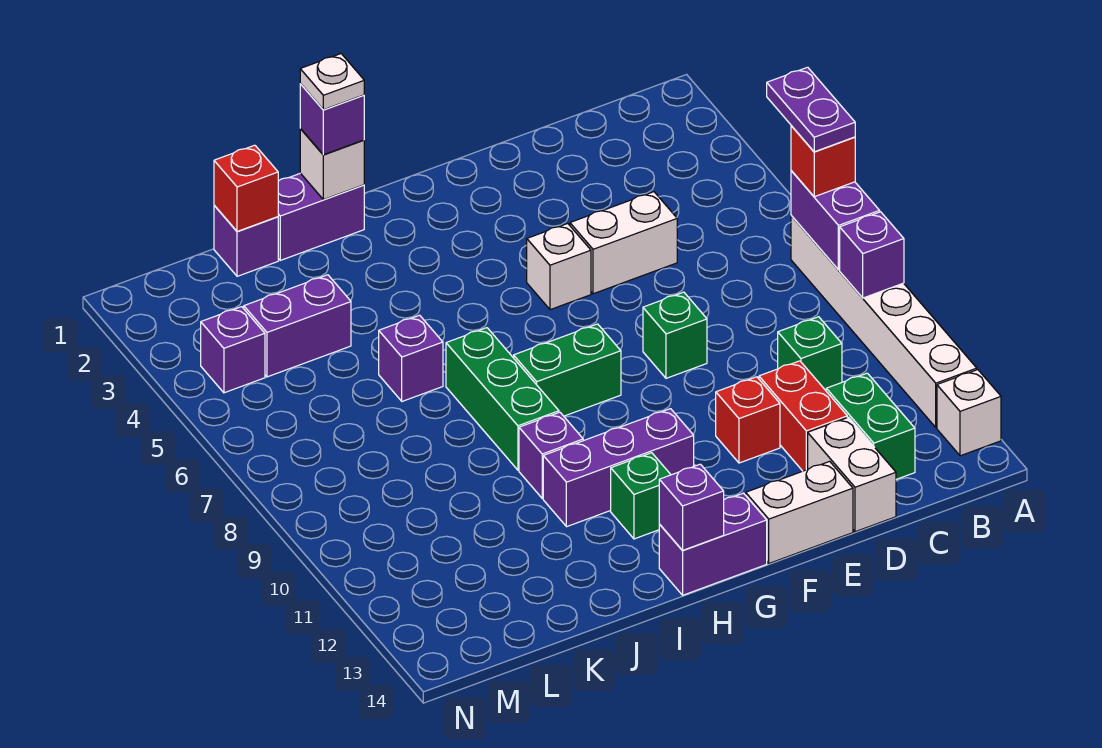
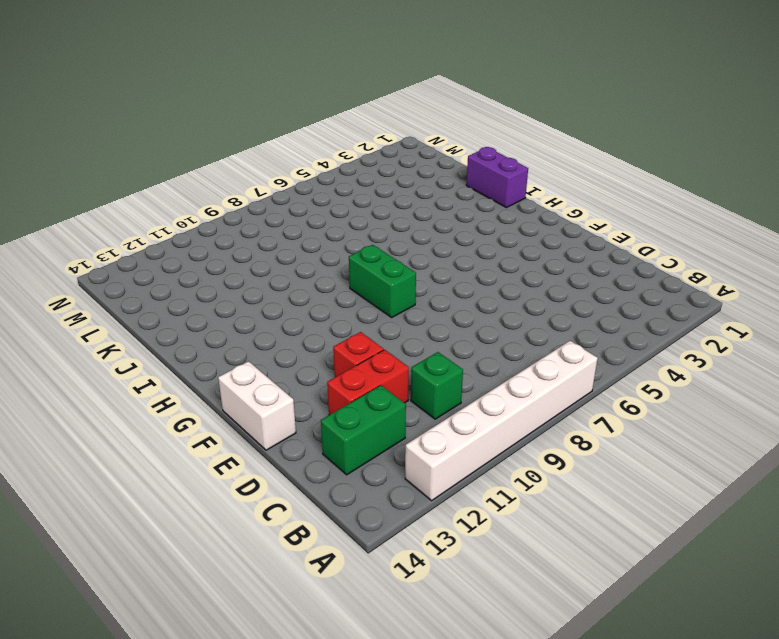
none -> white 1x1 brick [937,370,1001,456]
none -> white 1x2 brick [570,192,677,294]
none -> white 1x2 brick [808,417,896,532]
none -> green 1x1 brick [643,292,707,378]

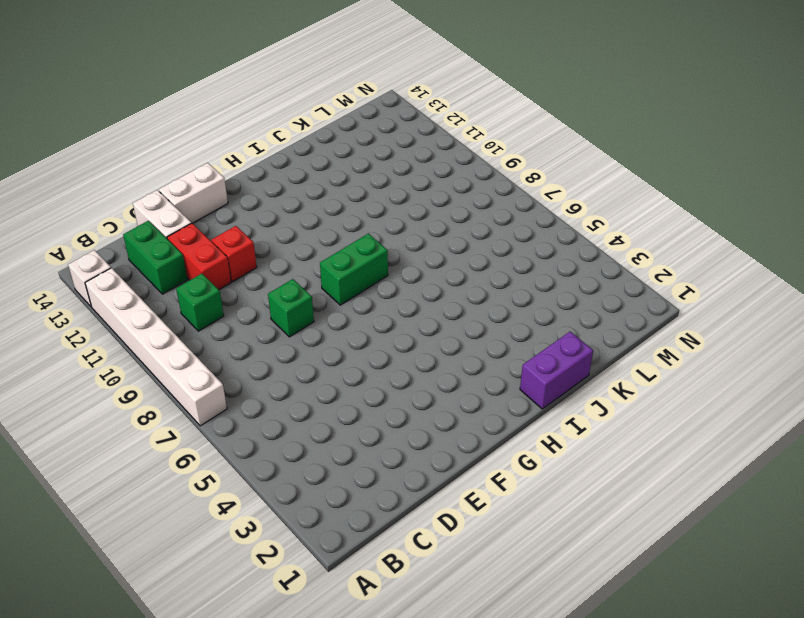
none -> white 1x2 brick [570,192,677,294]
none -> white 1x1 brick [527,224,591,310]
none -> purple 1x3 brick [543,409,694,527]
none -> purple 1x2 brick [659,493,767,595]

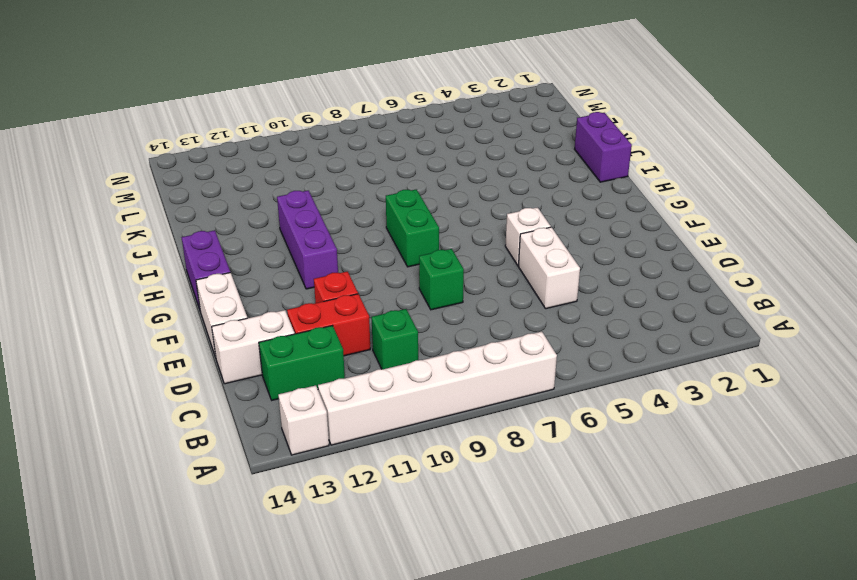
none -> green 1x1 brick [611,453,671,539]
none -> green 1x3 brick [446,328,559,470]
none -> purple 1x1 brick [519,412,583,498]
none -> purple 1x1 brick [379,315,443,401]

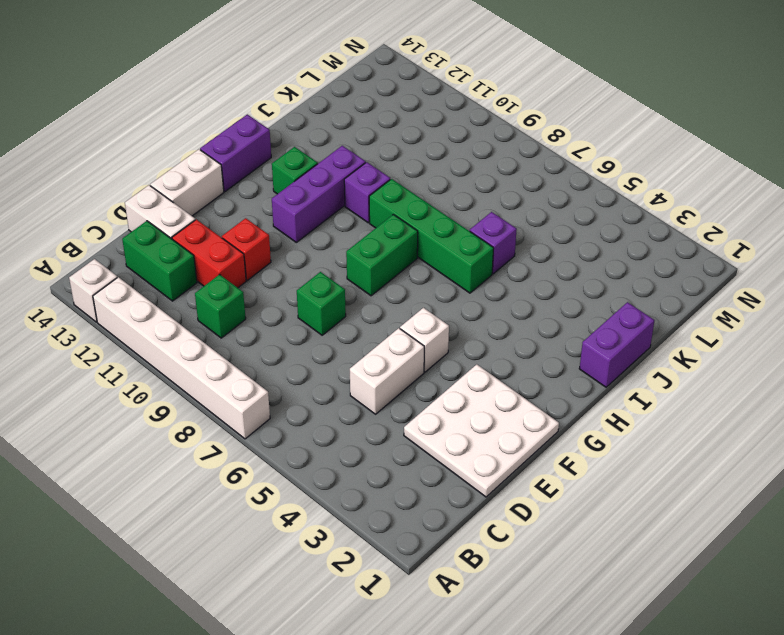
white 3x3 plate [404,364,559,497] -> none
green 1x4 brick [369,179,494,293] -> green 1x3 brick [446,328,559,470]
none -> purple 1x1 brick [214,205,278,276]
none -> purple 1x2 brick [244,275,351,377]
none -> purple 1x1 brick [201,307,265,393]
none -> purple 1x2 brick [791,171,880,270]

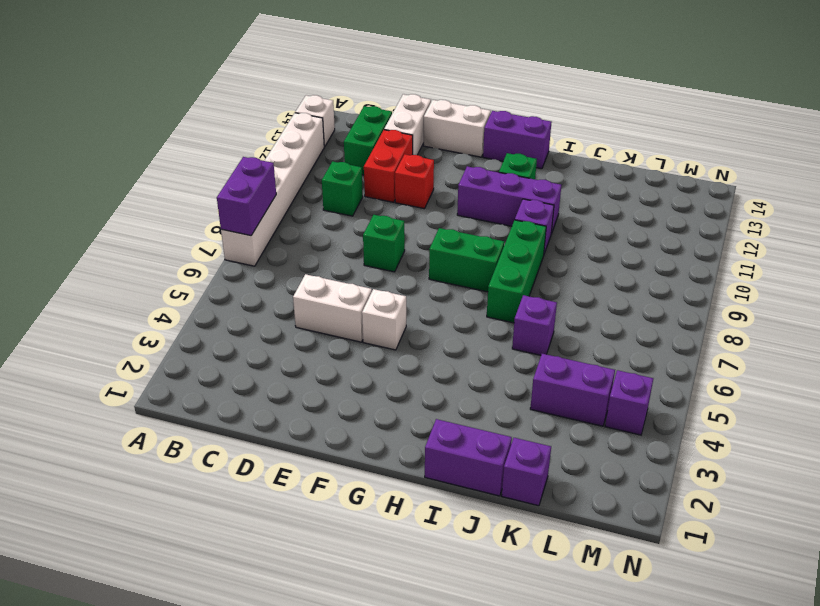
none -> purple 1x1 brick [840,212,904,298]
none -> purple 1x1 brick [659,464,724,550]
none -> white 1x1 brick [300,129,364,200]
none -> red 1x1 brick [214,145,278,231]

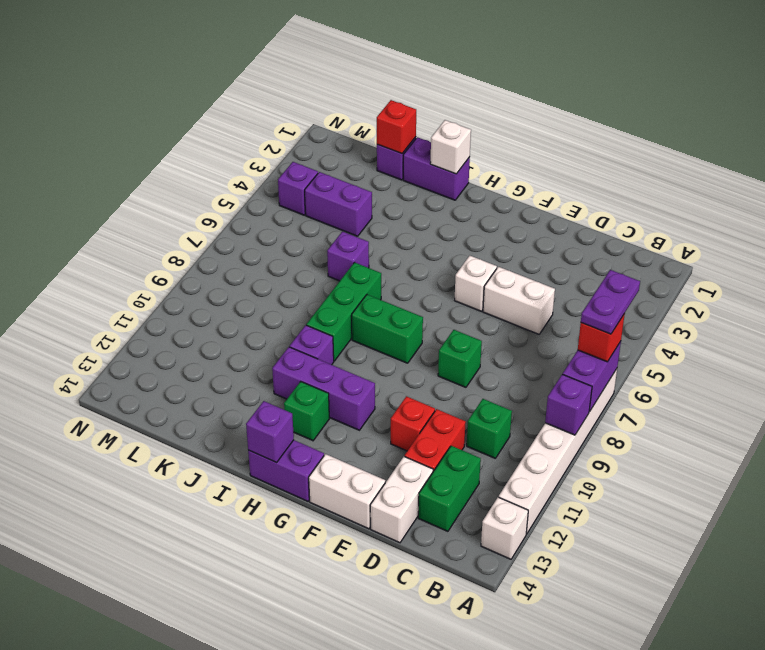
none -> purple 1x1 brick [300,83,364,155]
none -> white 1x1 plate [300,54,364,110]

